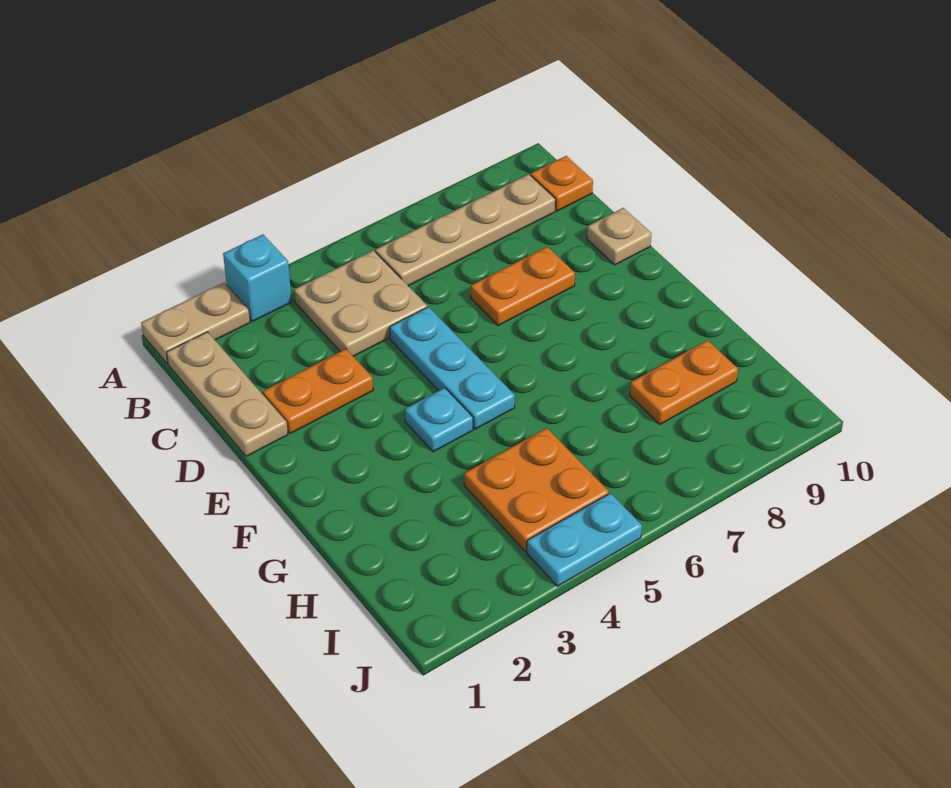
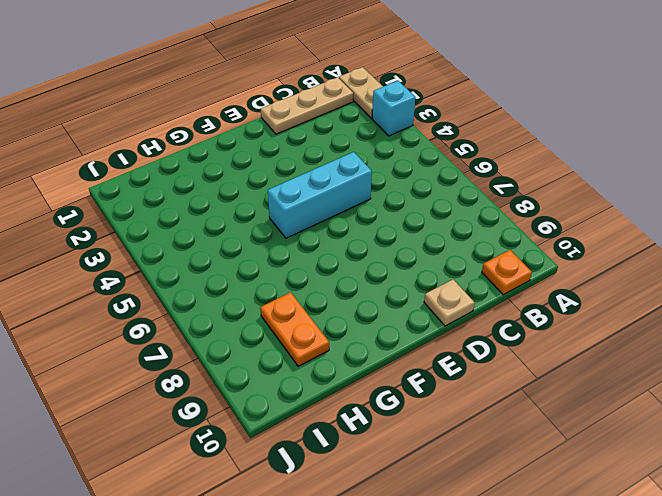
cyan 1x3 brick [268,152,372,238] -> cyan 1x3 plate [390,307,515,429]
none -> tan 2x2 plate [294,250,427,356]
none -> tan 1x4 plate [375,174,556,286]
none -> orange 1x2 plate [263,349,373,434]

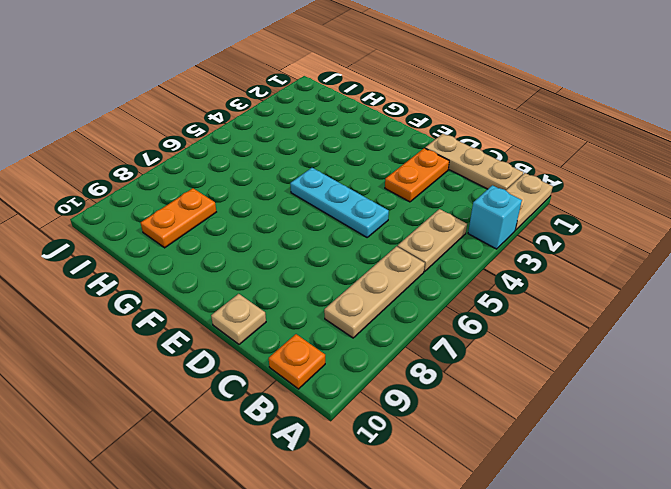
tan 1x2 plate [397,209,467,272] -> tan 2x2 plate [294,250,427,356]
tan 1x3 plate [324,246,425,338] -> tan 1x4 plate [375,174,556,286]
none -> orange 1x2 plate [471,246,575,326]
none -> cyan 1x1 plate [405,388,473,452]
none -> orange 2x2 plate [464,428,609,551]

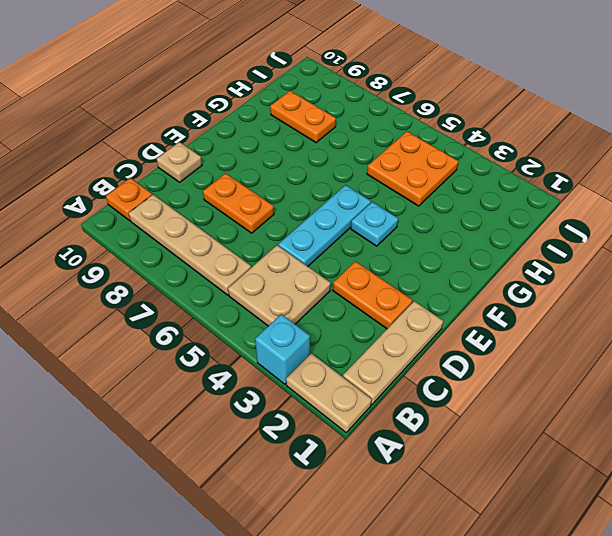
none -> cyan 1x2 plate [527,493,642,586]

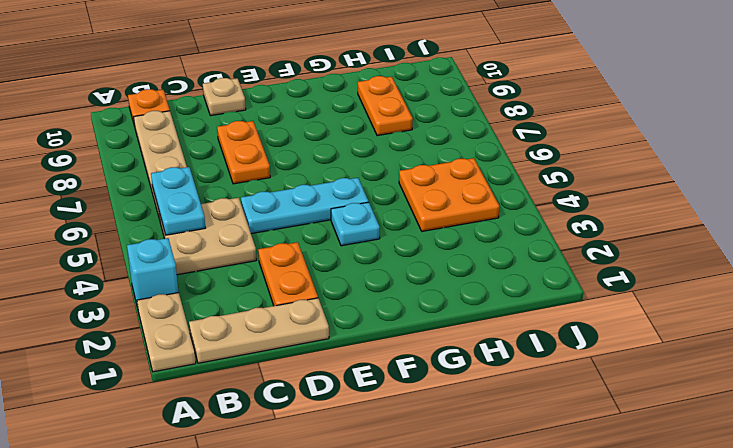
cyan 1x2 plate [151,167,205,235] -> cyan 1x2 plate moved to [527,493,642,586]

